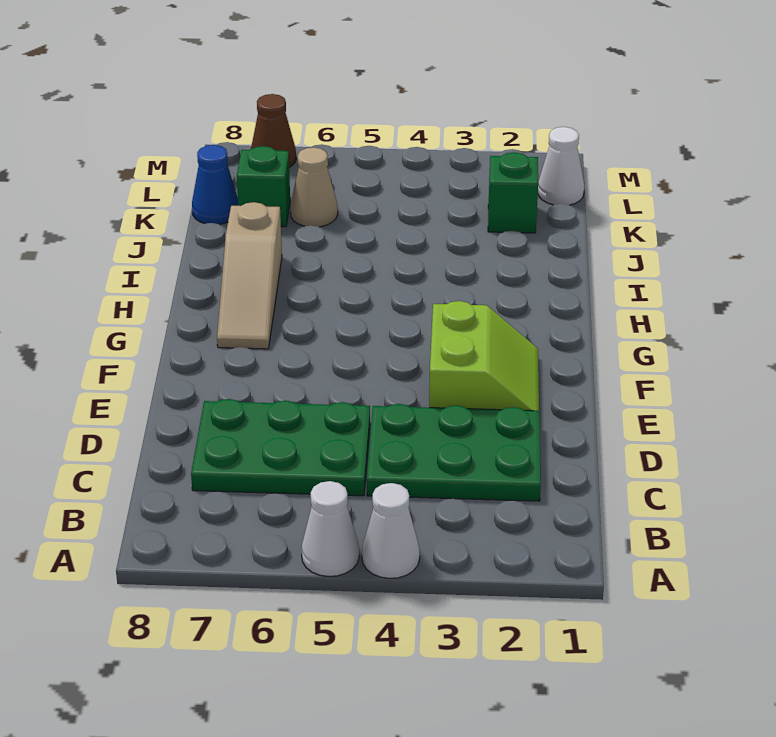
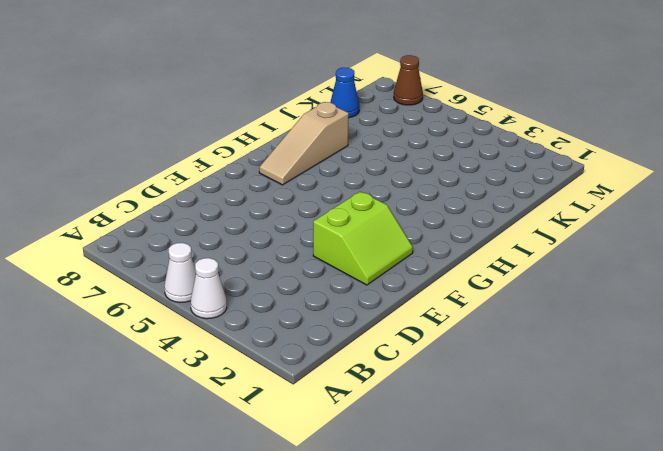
none -> green 2x3 plate [367,404,541,501]
none -> green 2x3 plate [191,399,370,496]
none -> green 1x1 brick [488,152,538,233]

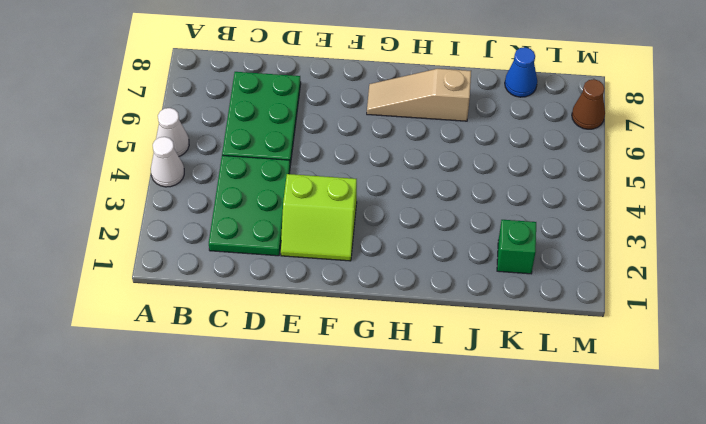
none -> tan 1x1 cone [290,147,338,227]
none -> green 1x1 brick [237,146,290,227]
none -> white 1x1 cone [538,127,584,205]

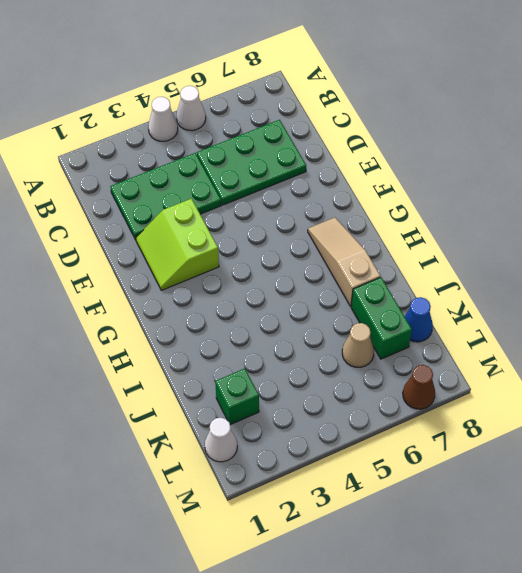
green 1x2 brick [351,277,412,359] -> green 1x1 brick [237,146,290,227]

